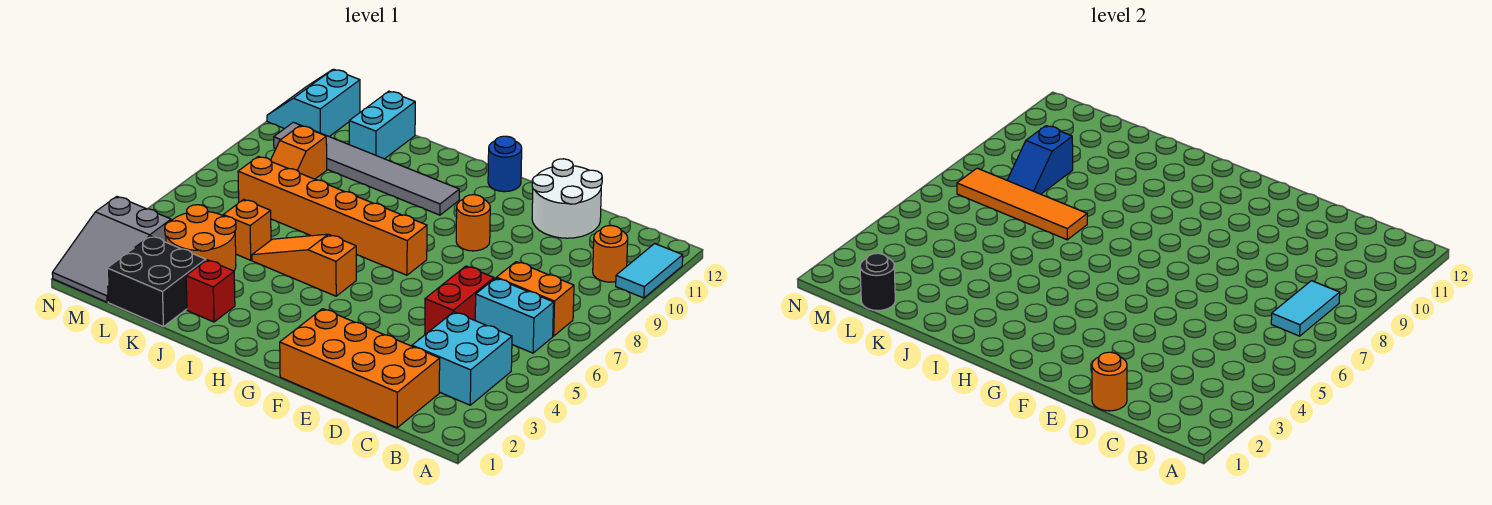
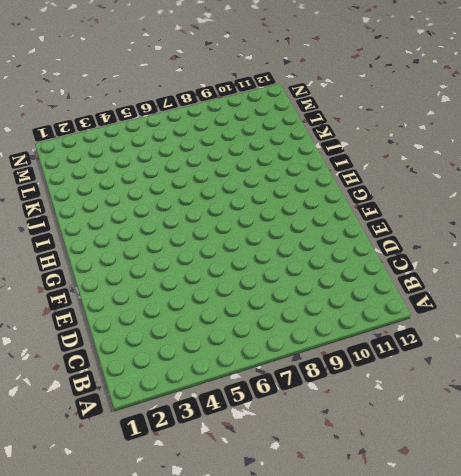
none -> cyan 1x2 tile [616,244,683,298]
none -> cyan 2x2 brick [412,312,512,405]
none -> cyan 1x2 brick [475,278,554,353]

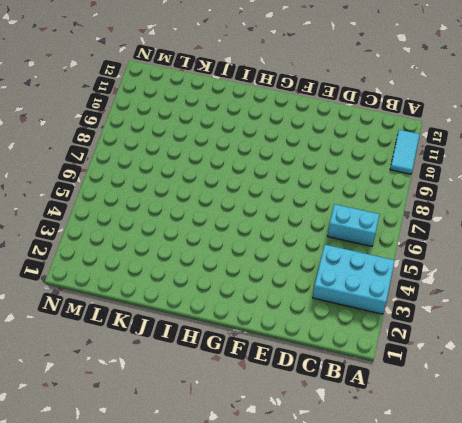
cyan 2x3 brick [313,245,395,314] -> cyan 2x2 brick [412,312,512,405]
none -> orange 1x2 brick [496,262,574,336]
none -> orange 1x1 round brick [593,225,628,282]
none -> orange 2x4 brick [280,309,440,428]

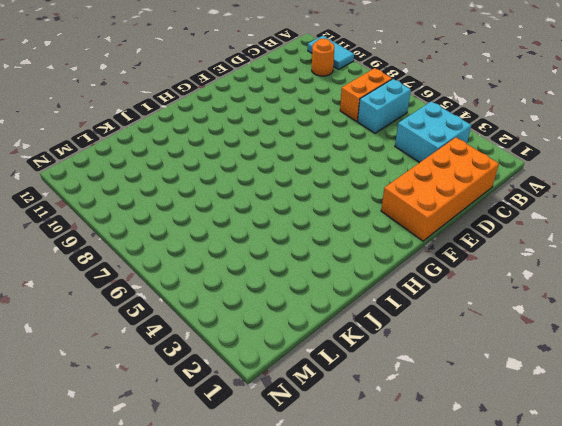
none -> red 1x2 brick [425,266,494,334]
none -> white 2x2 round brick [532,159,602,238]
none -> orange 1x1 round brick [456,195,490,251]

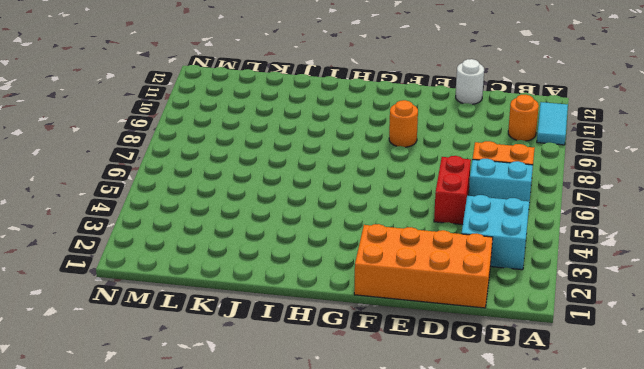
white 1x1 round brick [456,59,484,104] -> white 2x2 round brick [532,159,602,238]
none -> orange 1x6 brick [238,156,427,275]
none -> blue 1x1 round brick [488,136,522,192]
none -> orange 1x3 slope [252,234,356,296]

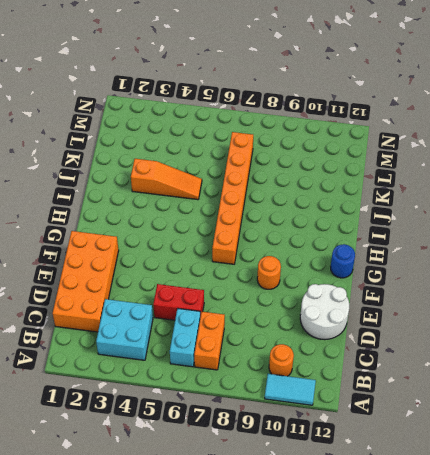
orange 1x3 slope [131,159,202,200] -> orange 1x3 slope turned to [252,234,356,296]
none -> grey 1x6 tile [274,122,459,215]
none -> red 1x1 brick [186,260,235,322]
none -> black 2x2 brick [107,236,206,327]

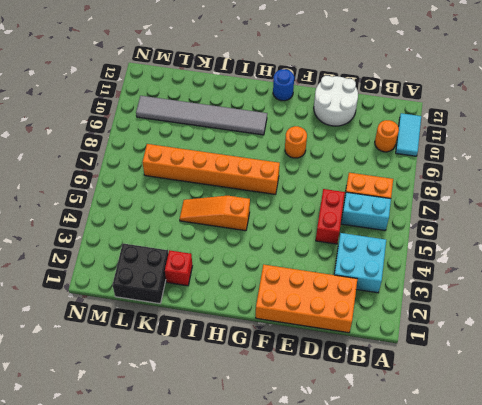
none -> orange 2x2 round brick [165,205,236,271]
none -> orange 1x1 brick [223,199,271,260]
none -> cyan 1x2 brick [349,91,415,159]

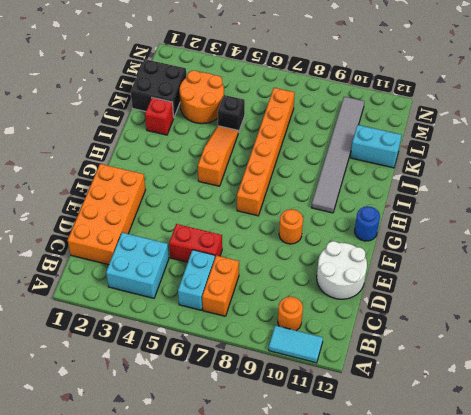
black 1x1 brick [218,95,245,132] -> orange 1x1 brick [223,199,271,260]
none -> orange 1x2 slope [271,126,327,179]
none -> grey 2x3 slope [52,197,171,302]
none -> cyan 2x2 slope [267,69,360,137]

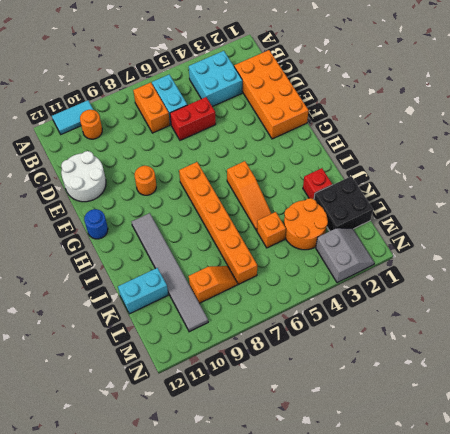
grey 2x2 slope [316,228,374,283] -> grey 2x3 slope [52,197,171,302]
none -> cyan 2x2 slope [267,69,360,137]
none -> cyan 1x2 tile [1271,281,1340,336]
none -> orange 1x1 round brick [1092,352,1127,411]

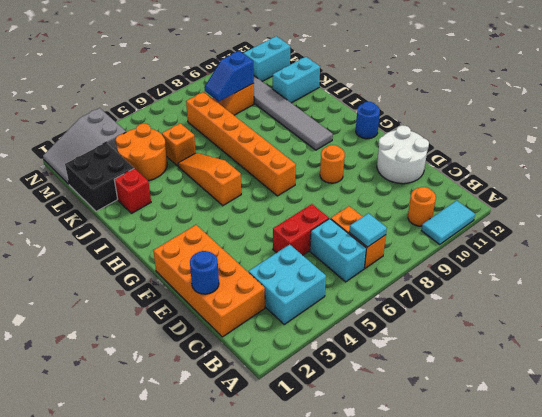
cyan 1x1 tile [349,213,387,247] -> cyan 1x2 tile [1271,281,1340,336]
blue 1x1 round brick [190,251,219,294] -> orange 1x1 round brick [1092,352,1127,411]
none -> orange 1x4 tile [957,168,1087,240]
none -> black 1x1 round brick [860,253,895,311]

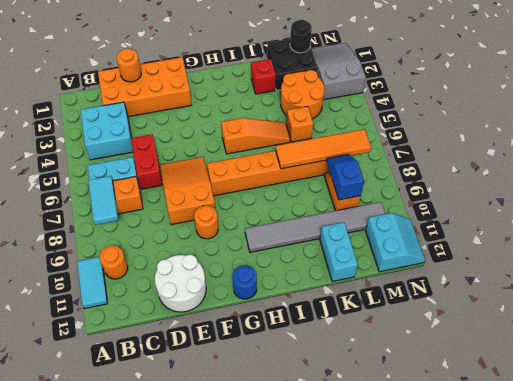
orange 2x3 slope [160,157,215,225] -> none

